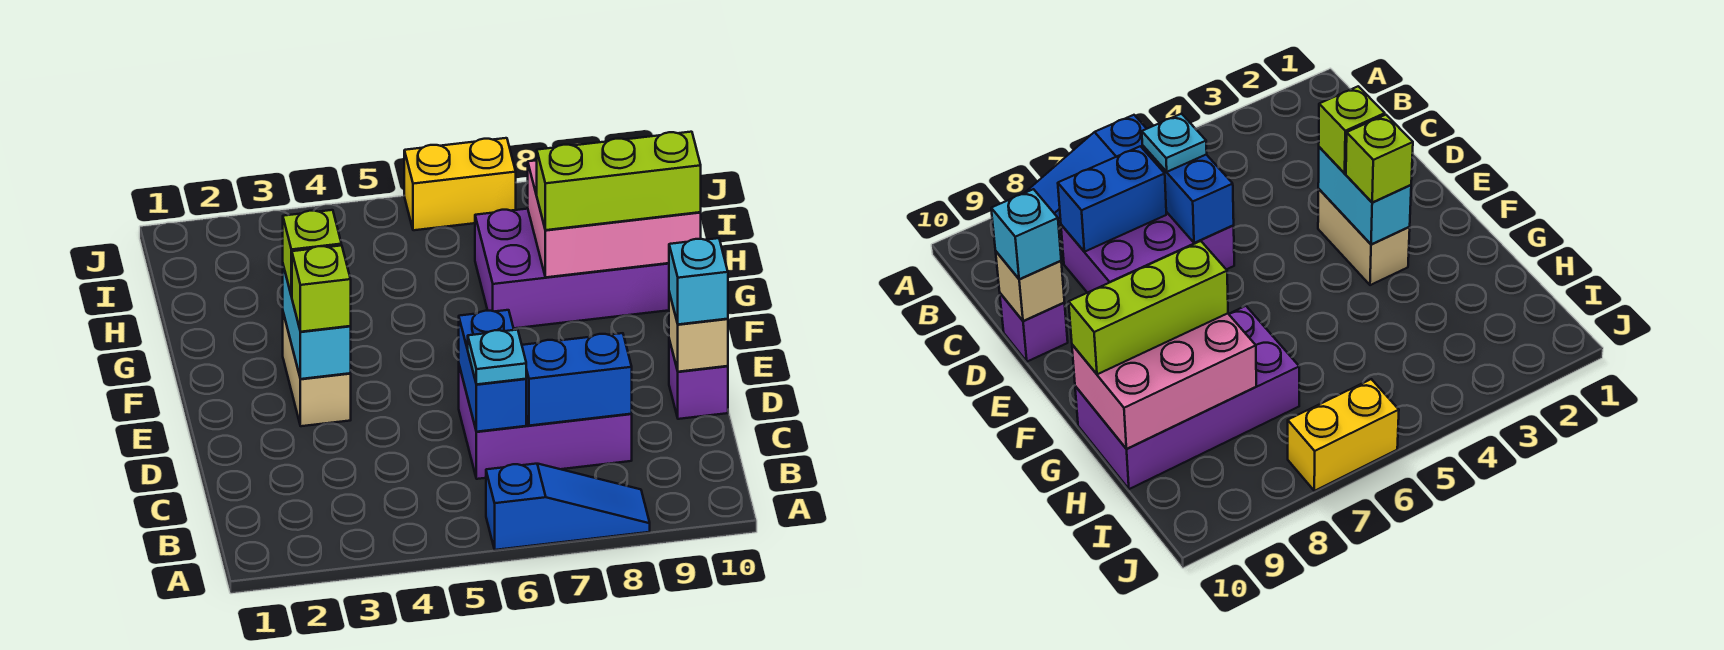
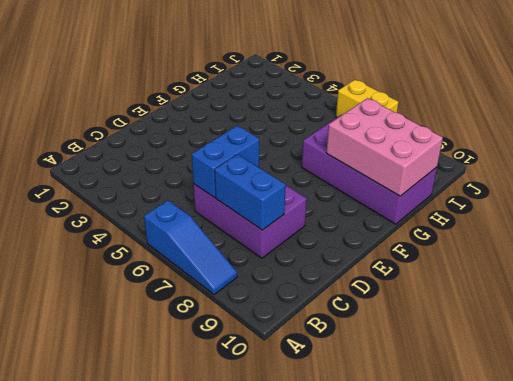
none -> purple 1x1 brick [669,340,728,419]
none -> tan 1x2 brick [283,313,351,426]
none -> tan 1x1 brick [669,292,728,372]

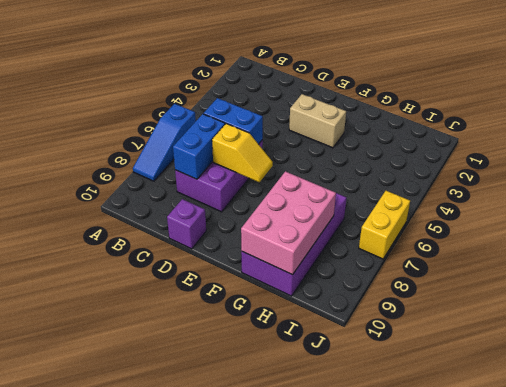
yellow 1x2 slope [212,124,273,182] -> none
none -> tan 1x1 brick [669,292,728,372]
none -> cyan 1x2 brick [283,266,351,379]
none -> cyan 1x1 plate [468,330,526,385]

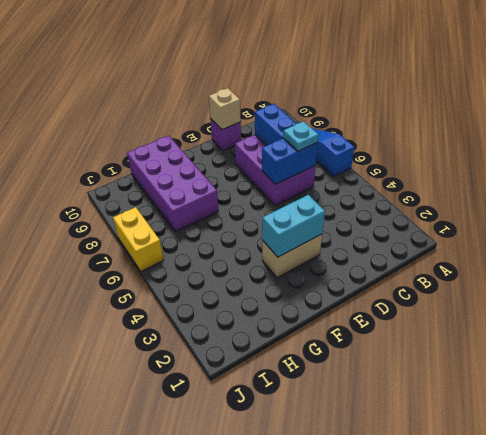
none -> pink 2x3 brick [528,160,701,277]
none -> cyan 1x1 brick [669,238,728,324]
none -> lime 1x1 brick [292,245,351,332]

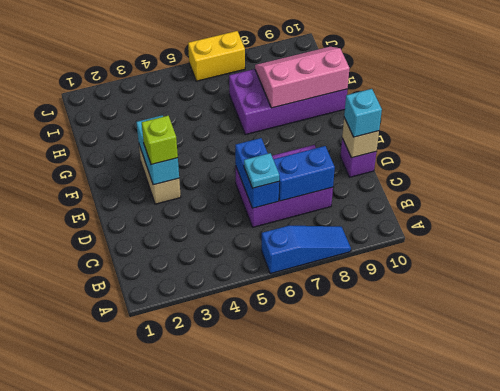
pink 2x3 slope [255,47,349,108] -> pink 2x3 brick [528,160,701,277]
none -> lime 1x1 brick [283,210,341,296]
none -> lime 1x3 brick [537,132,701,230]

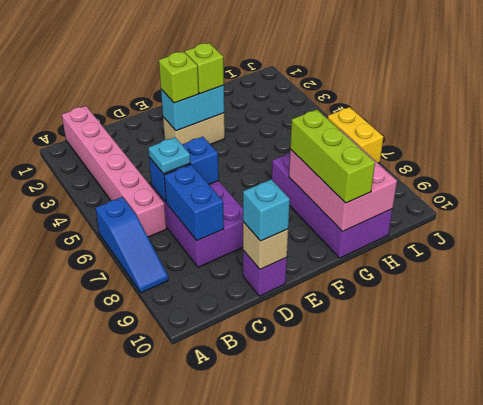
pink 1x6 brick [62,106,166,237] -> none

